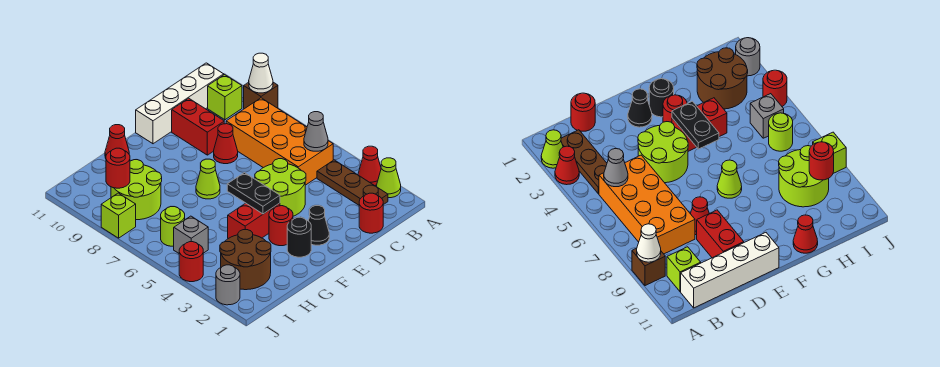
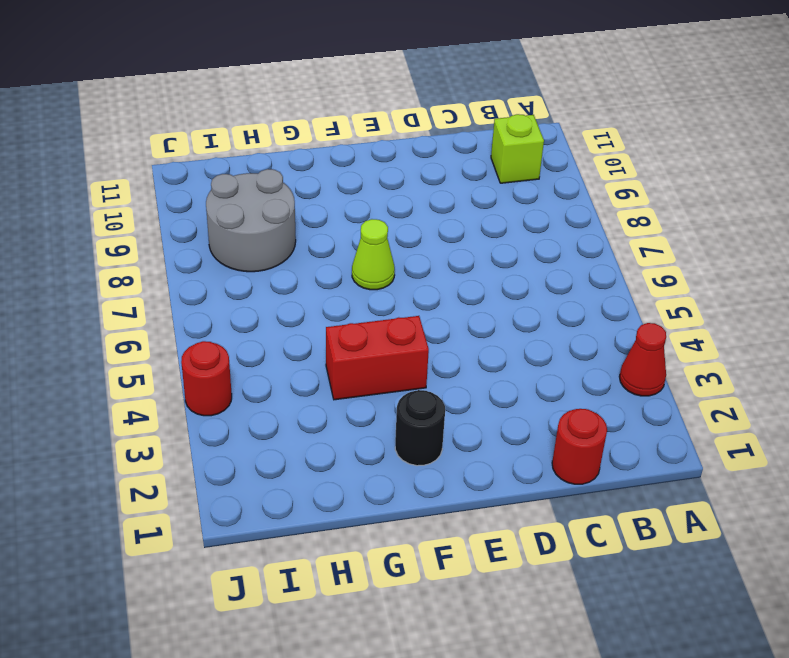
grey 2x2 round brick [206,169,296,272] -> lime 2x2 round brick [111,160,162,220]
none -> lime 1x1 cone [377,158,401,198]
none -> brown 1x1 brick [244,82,278,109]
none -> brown 1x3 plate [317,160,388,205]

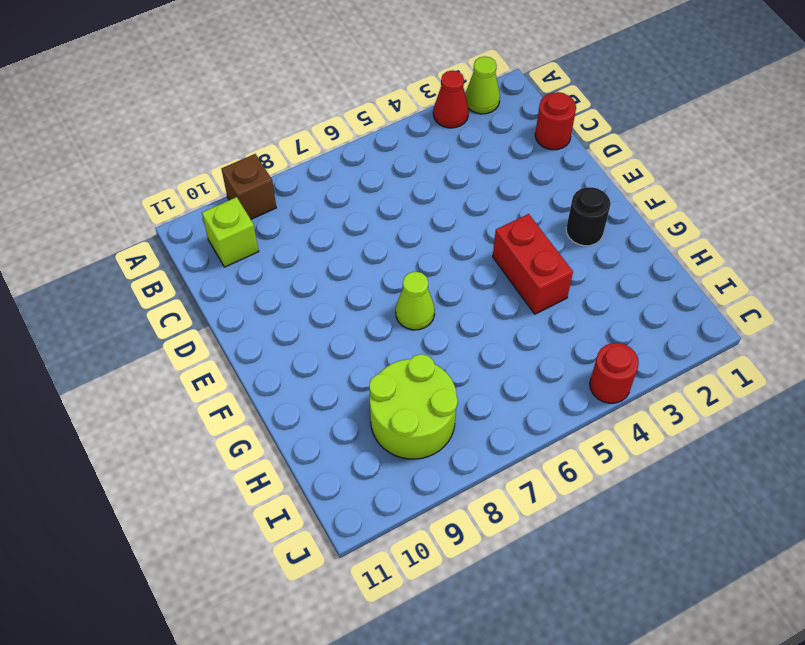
none -> brown 1x3 plate [317,160,388,205]
none -> orange 2x4 brick [226,98,333,185]
none -> white 1x4 brick [136,63,224,144]

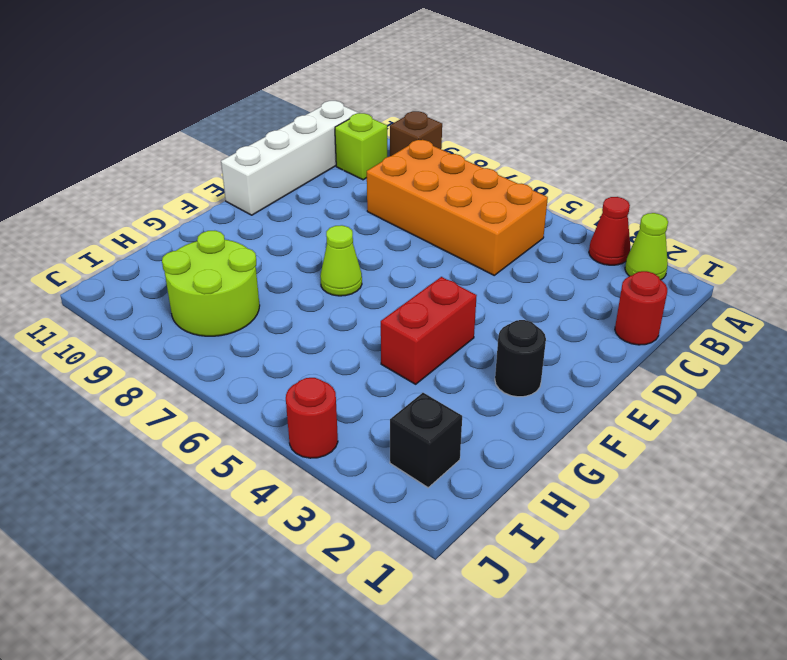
black 1x1 brick [390,393,462,488] -> brown 2x2 round brick [220,230,271,290]
none -> brown 1x3 plate [317,160,388,205]
none -> lime 2x2 round brick [255,159,306,216]
none -> red 1x1 cone [214,124,238,164]

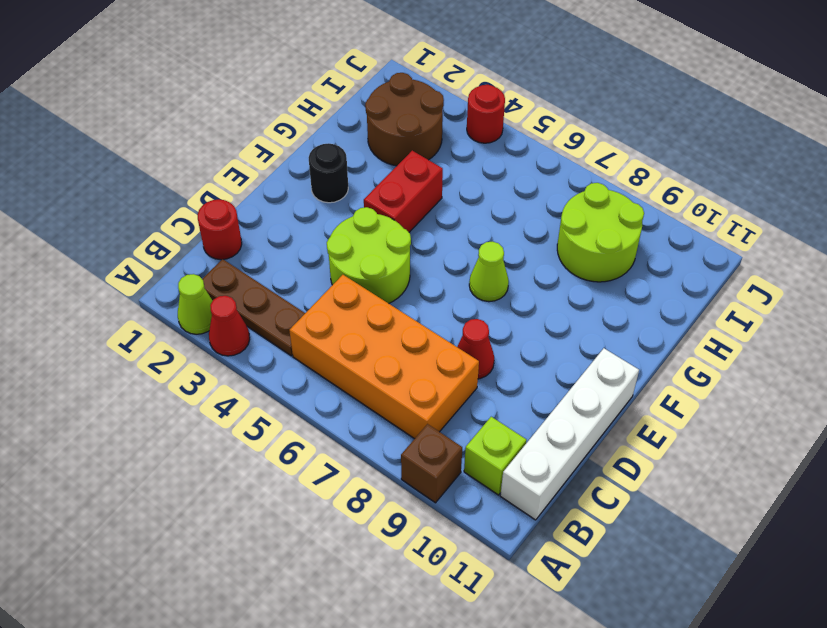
none -> red 1x2 brick [172,98,224,155]
none -> black 1x1 cone [309,206,329,245]
none -> red 1x1 round brick [269,206,293,246]

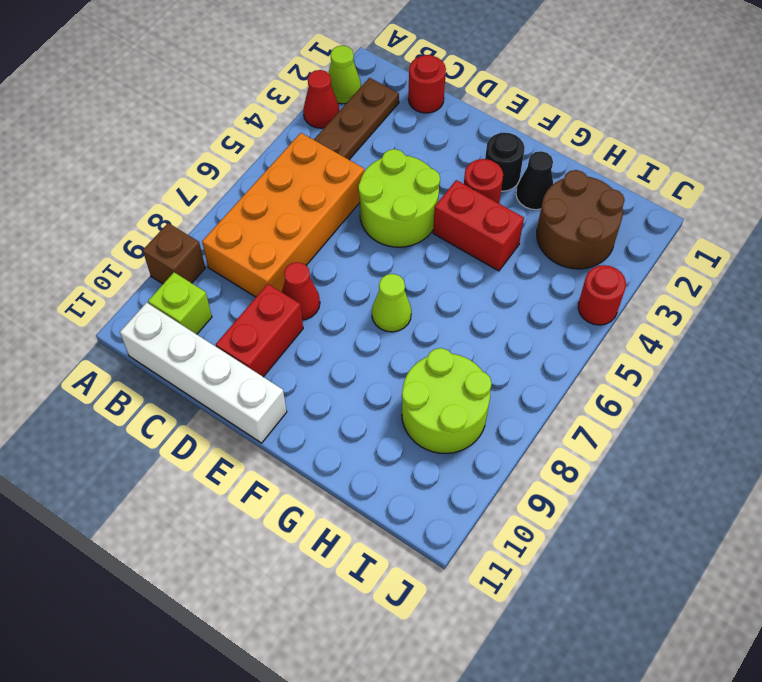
black 1x1 cone [516,151,553,210] -> black 1x1 cone moved to [309,206,329,245]
none -> red 1x1 cone [105,125,129,158]
none -> grey 1x1 brick [174,216,208,253]
none -> lime 1x1 round brick [161,207,185,246]

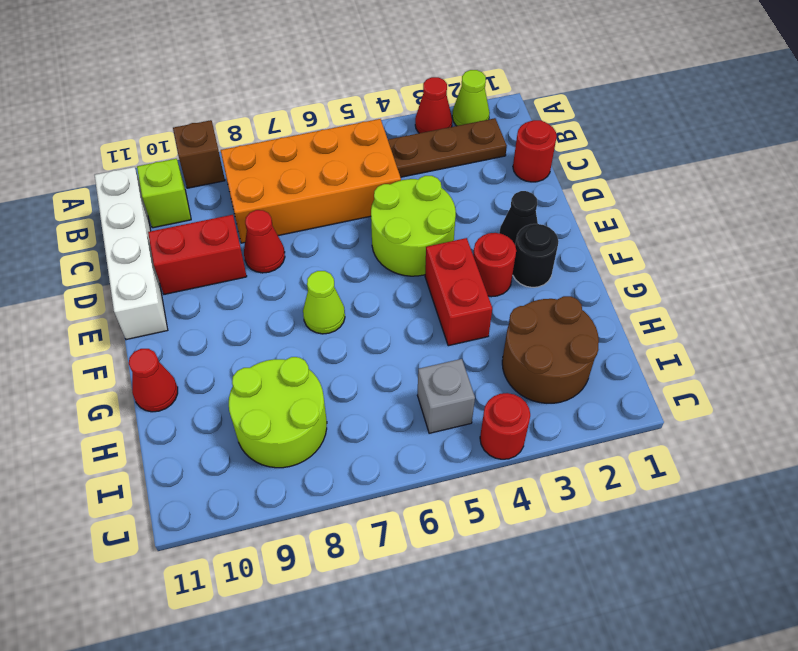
none -> lime 1x1 round brick [161,207,185,246]
none -> grey 1x1 round brick [216,265,240,305]
none -> lime 1x1 brick [101,193,136,238]

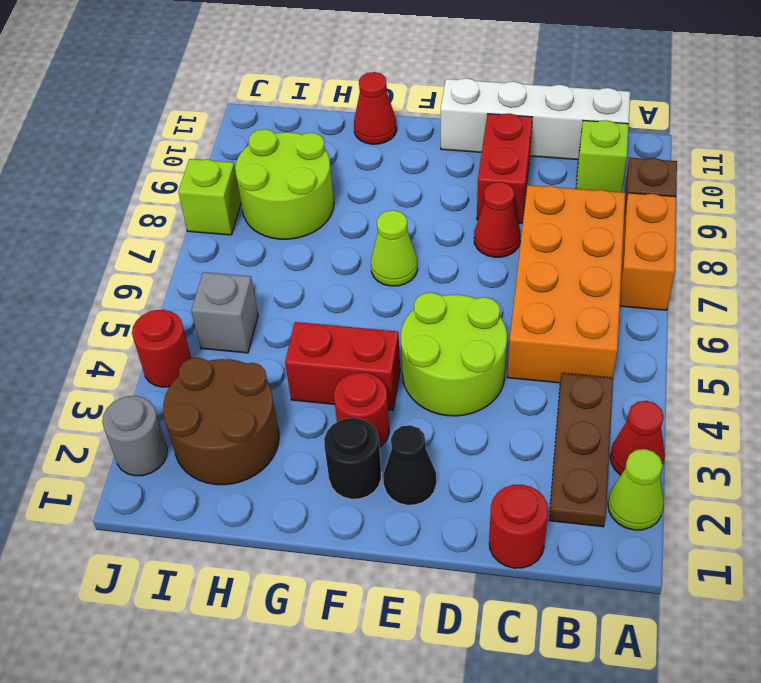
orange 1x2 brick [620,193,676,310] -> none
none -> lime 1x1 round brick [161,207,185,246]
none -> white 1x1 cone [249,53,273,93]
none -> grey 1x1 cone [304,112,328,151]

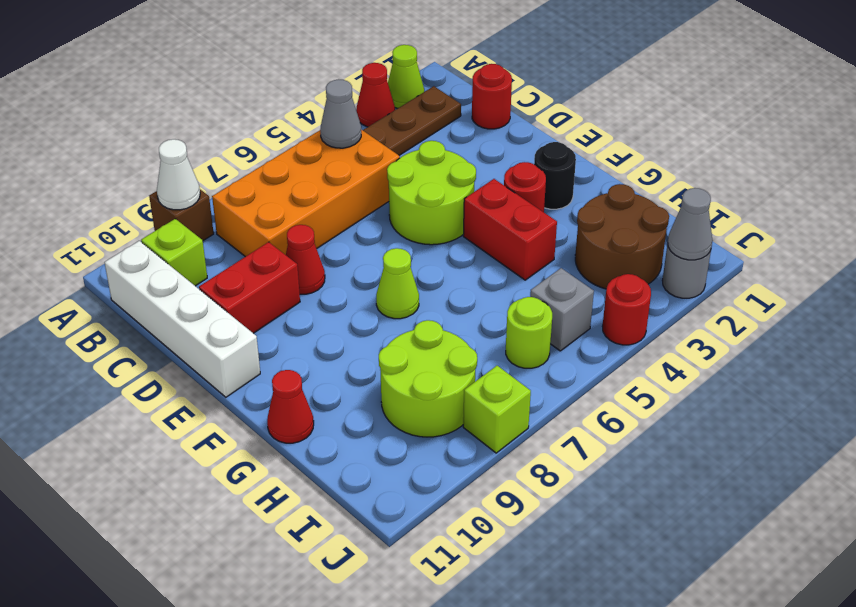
grey 1x1 cone [668,188,713,260] -> none
none -> black 1x1 cone [309,206,329,245]
none -> black 1x2 plate [227,173,280,214]
none -> red 1x1 round brick [106,148,130,188]

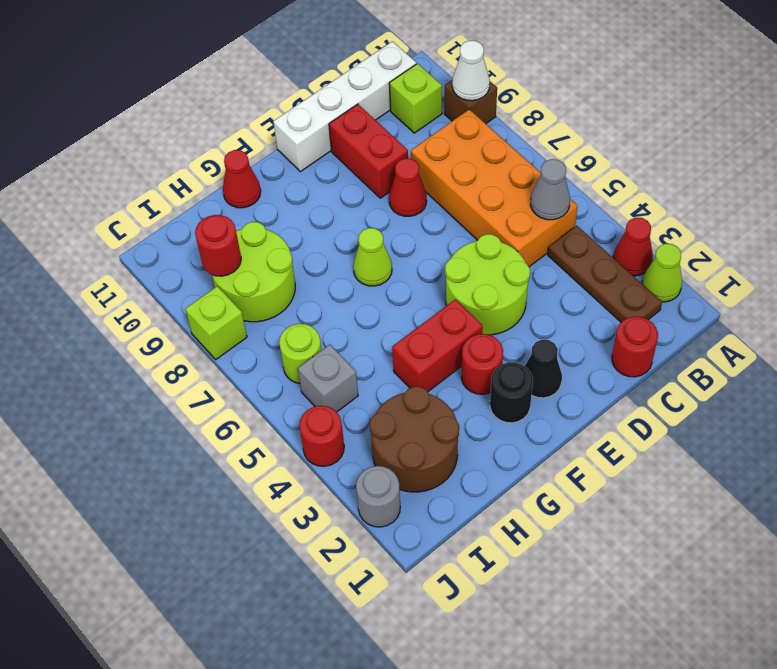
none -> black 1x2 plate [227,173,280,214]

